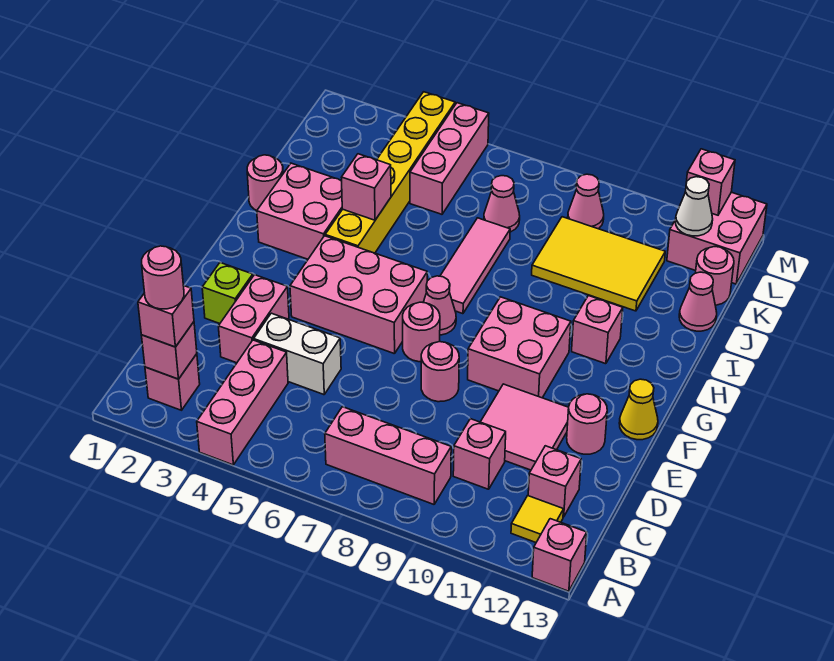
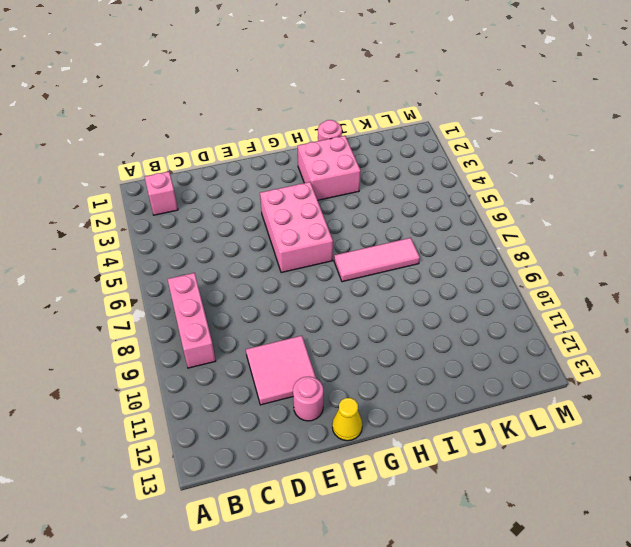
none -> pink 1x3 brick [197,340,288,465]
none -> pink 1x1 brick [532,519,587,591]
none -> yellow 1x1 tile [511,496,564,542]
none -> pink 1x1 brick [453,419,506,489]

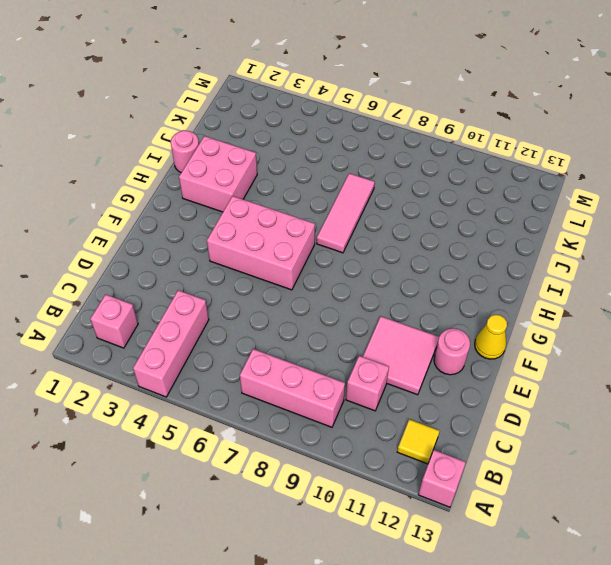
none -> pink 1x1 brick [528,446,581,517]
none -> pink 1x2 brick [218,275,289,363]
none -> white 1x2 brick [254,313,341,395]
none -> lime 1x1 brick [202,263,253,324]

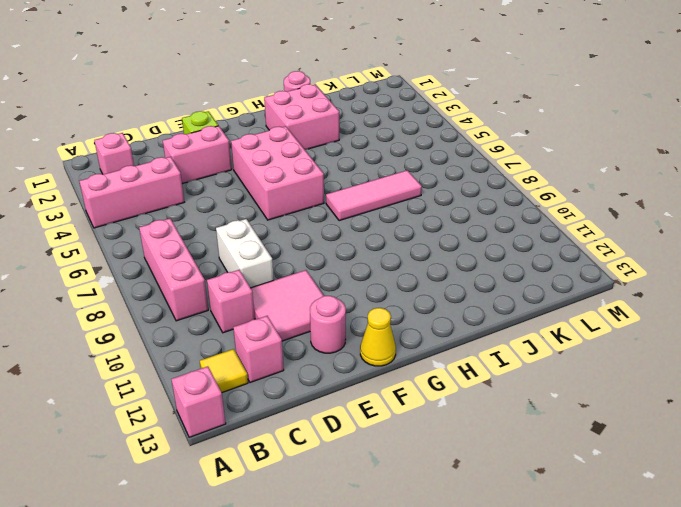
white 1x2 brick [216,219,274,288] -> white 1x2 brick moved to [254,313,341,395]
none -> pink 1x1 round brick [421,342,459,402]
none -> pink 1x1 round brick [403,302,440,362]
none -> pink 2x2 brick [468,297,571,398]
none -> pink 1x1 cone [423,276,456,335]

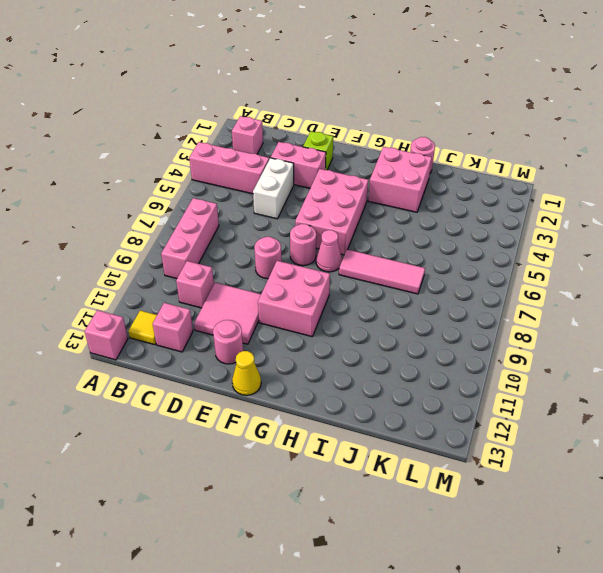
none -> yellow 1x6 brick [325,92,455,253]
none -> pink 1x1 brick [572,296,623,364]
none -> yellow 2x3 tile [532,217,665,311]
none -> pink 1x1 cone [679,272,717,331]

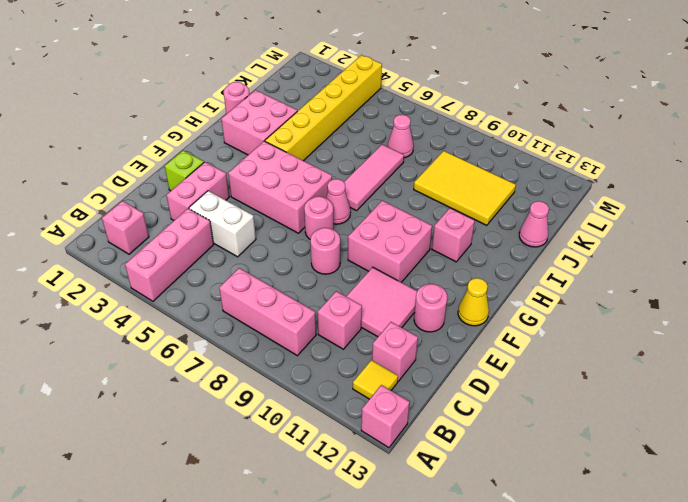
none -> pink 1x3 brick [410,103,489,214]
none -> pink 1x1 round brick [696,247,734,305]
none -> pink 1x1 cone [568,174,604,229]
none -> pink 2x2 brick [667,192,767,284]

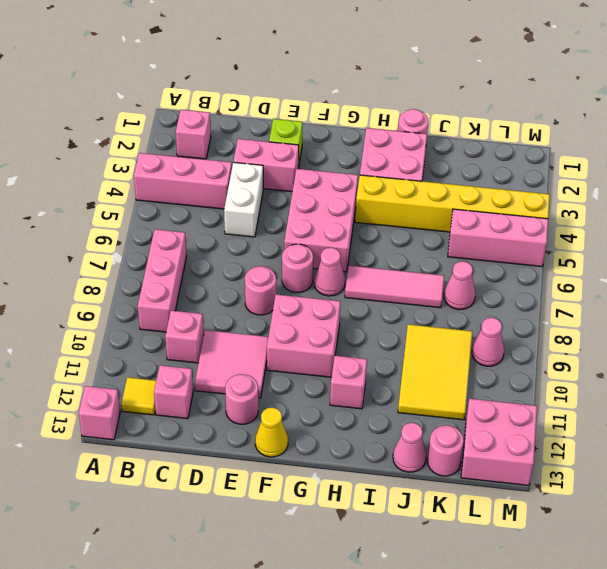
none -> pink 1x1 brick [141,322,197,379]
none -> pink 1x1 brick [341,154,391,220]
none -> white 1x1 cone [675,177,713,236]
none -> pink 1x1 brick [686,149,735,215]

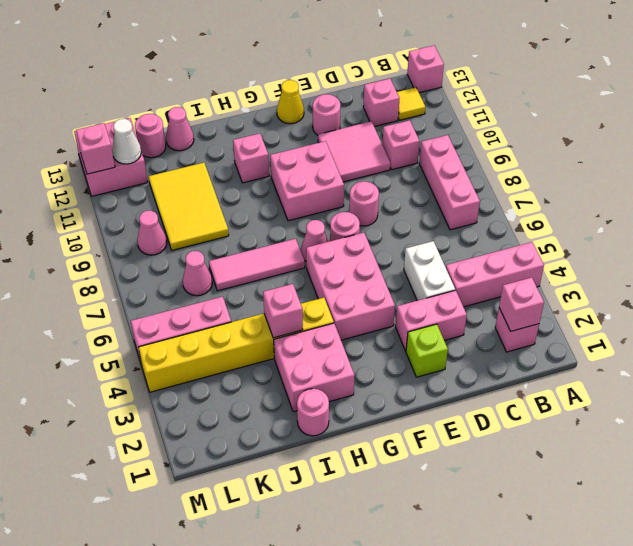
none -> pink 1x1 brick [138,285,194,347]
none -> pink 1x1 round brick [142,246,184,309]

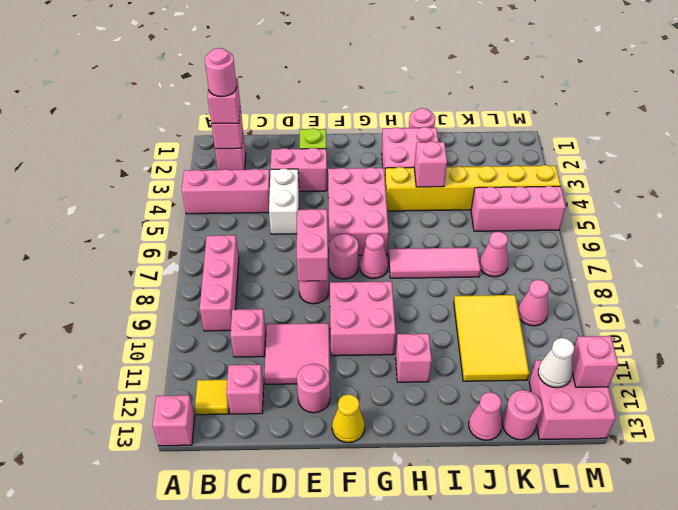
pink 1x2 brick [297,209,328,281] -> none

